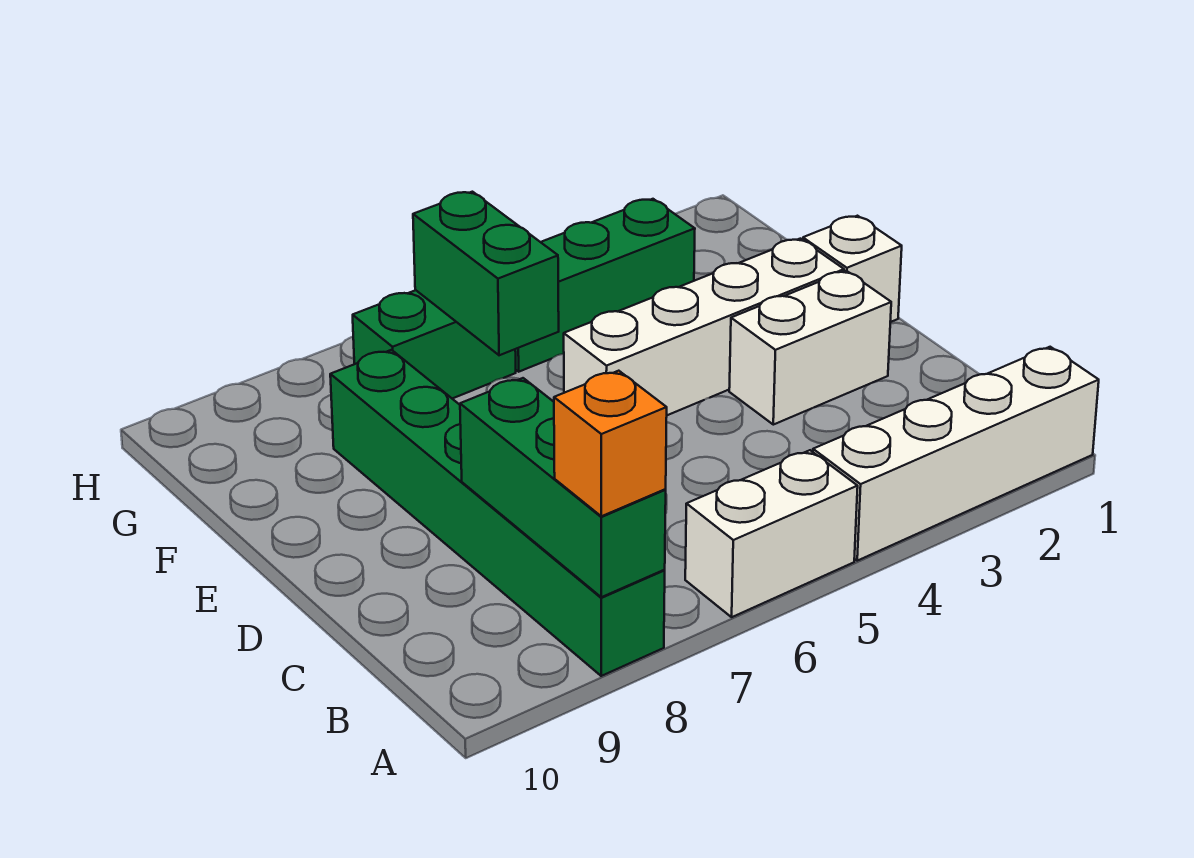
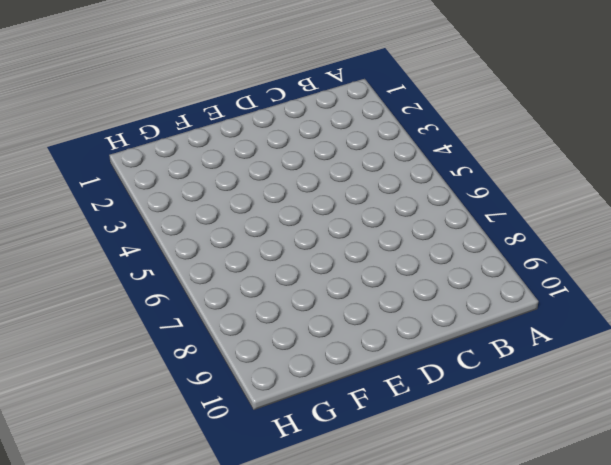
none -> white 1x4 brick [813,347,1099,561]
none -> white 1x2 brick [685,450,858,617]

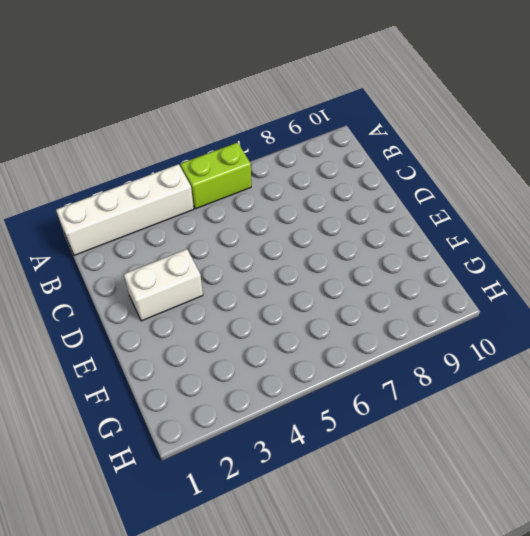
lime 1x2 brick [180,143,251,209] -> white 1x2 brick [685,450,858,617]
none -> green 1x6 brick [330,350,665,676]
none -> white 1x1 brick [803,216,902,322]

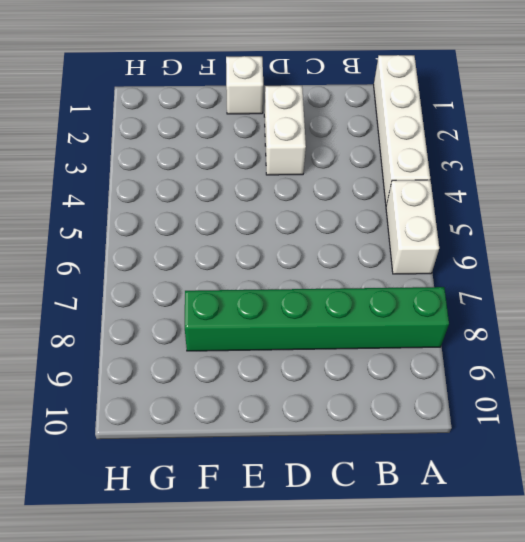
none -> white 1x4 brick [564,239,844,415]
none -> green 1x3 brick [515,199,695,372]

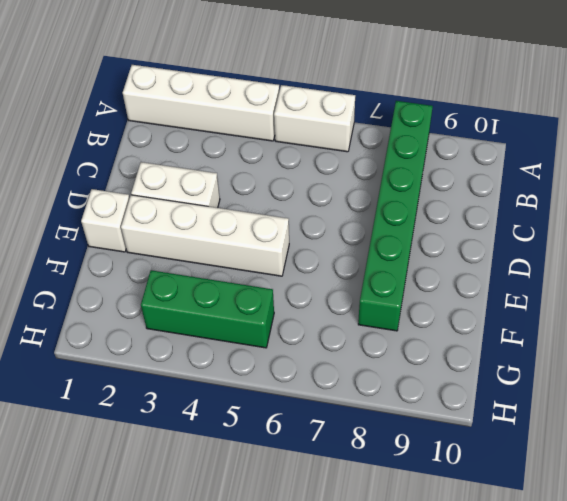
none -> green 1x2 brick [353,290,516,399]
none -> green 1x3 brick [460,378,666,597]

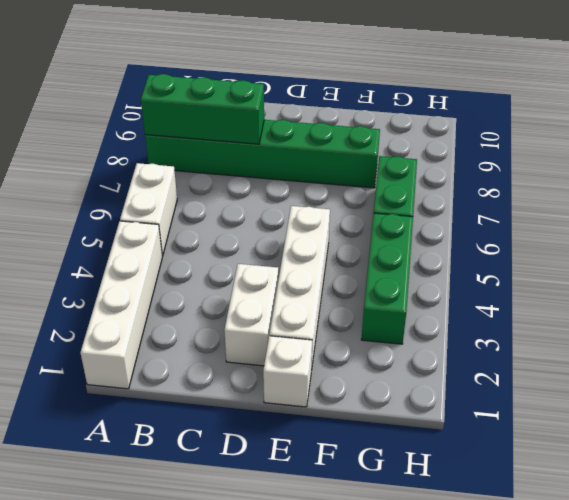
none -> green 1x2 brick [413,192,559,355]
none -> orange 1x1 brick [554,371,667,516]

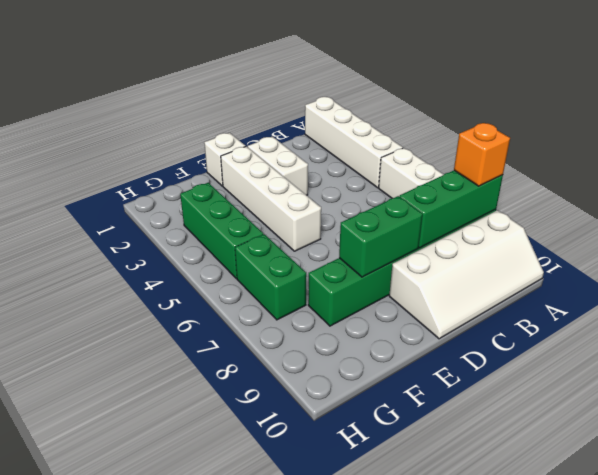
white 2x4 slope [389,210,544,339] -> none
green 1x2 brick [339,196,422,277] -> green 1x2 brick moved to [413,192,559,355]

